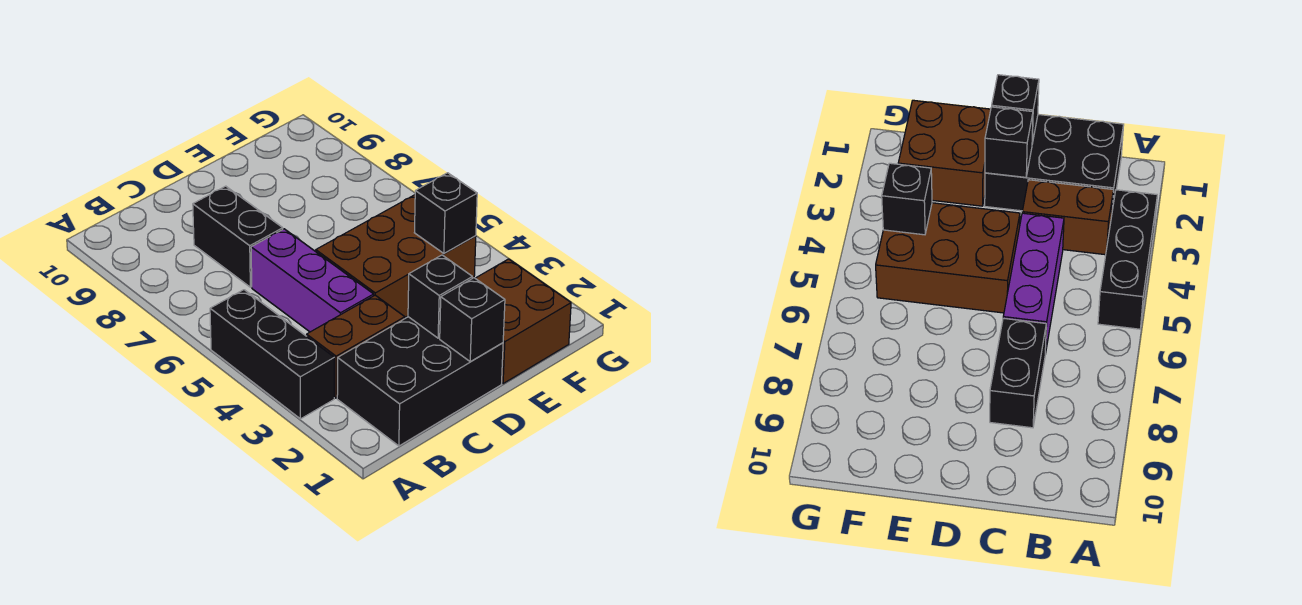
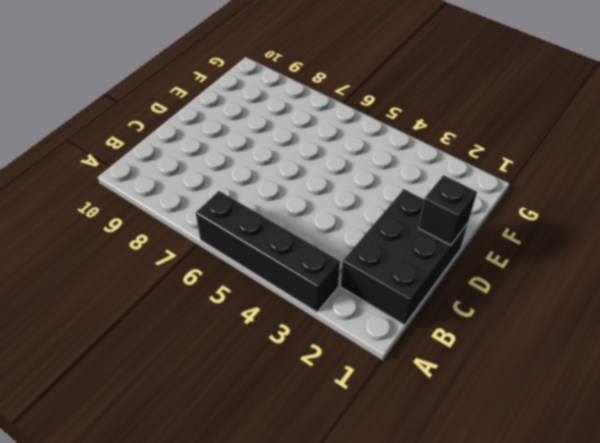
black 1x4 brick [196,191,340,312] -> black 1x3 brick [210,290,334,419]
none -> brown 1x2 brick [307,295,405,398]
none -> purple 1x3 brick [251,229,374,332]

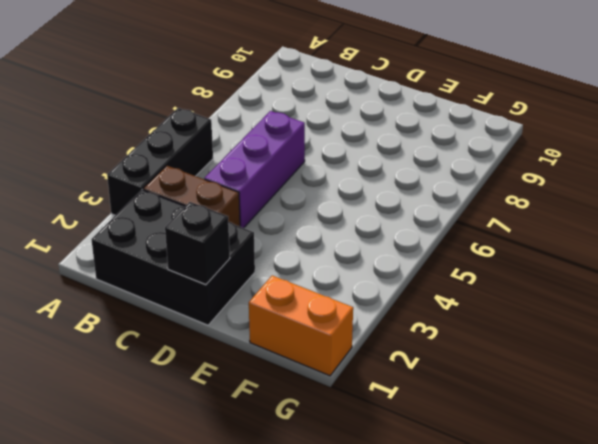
orange 1x2 brick [249,276,353,376] -> brown 2x2 brick [475,259,571,384]
none -> black 1x2 brick [193,186,283,287]
none -> brown 2x3 brick [316,195,476,317]

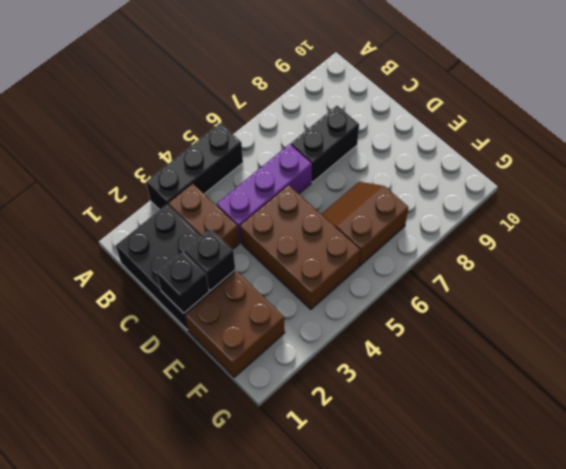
brown 2x2 slope [321,182,409,266] -> none
none -> black 1x1 brick [414,173,477,253]

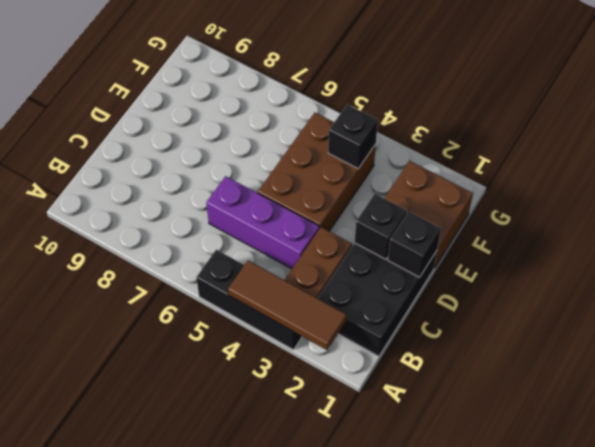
brown 1x3 tile [228,261,347,350] -> none
none -> black 1x2 brick [193,186,283,287]

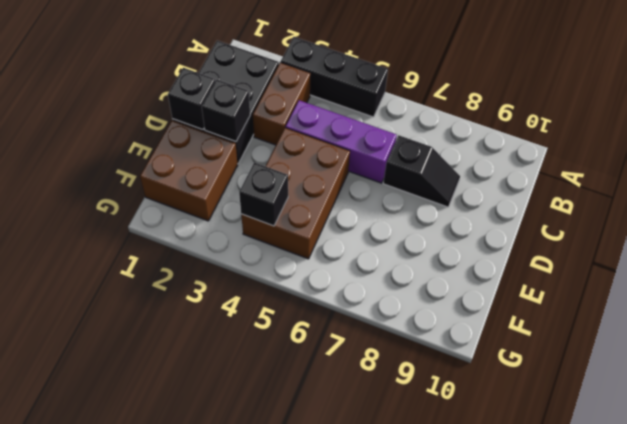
black 1x2 slope [383,135,460,207] -> black 1x2 brick [193,186,283,287]

